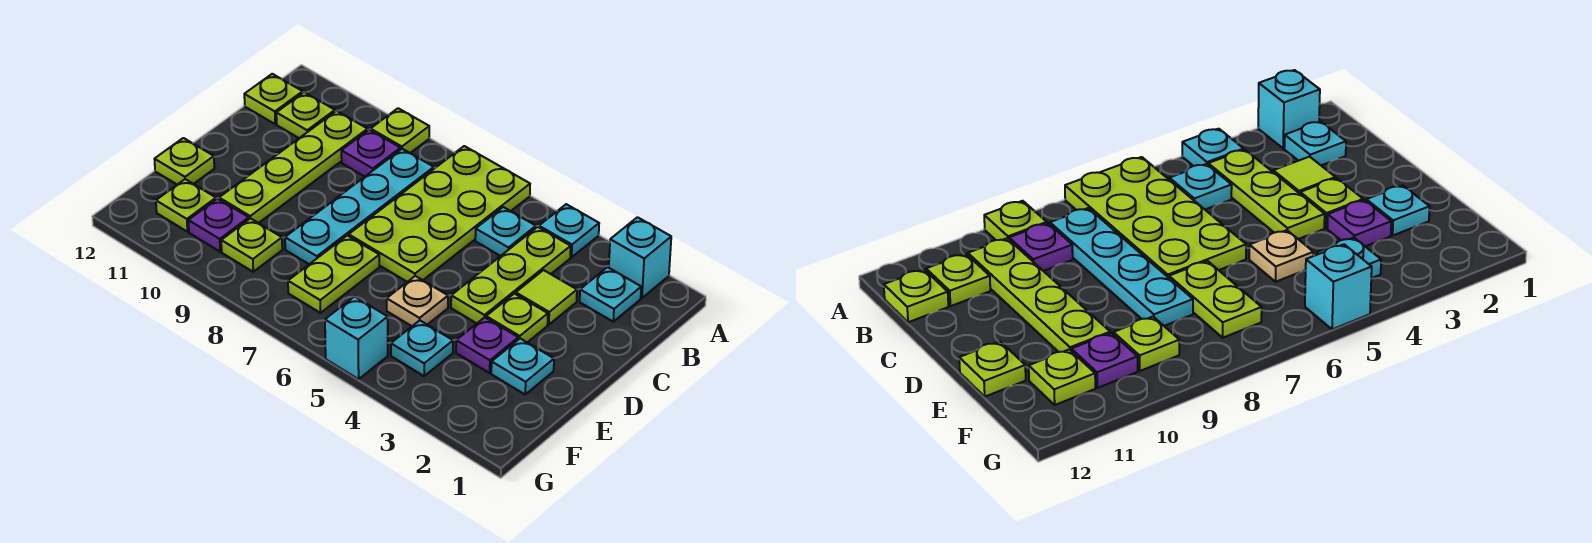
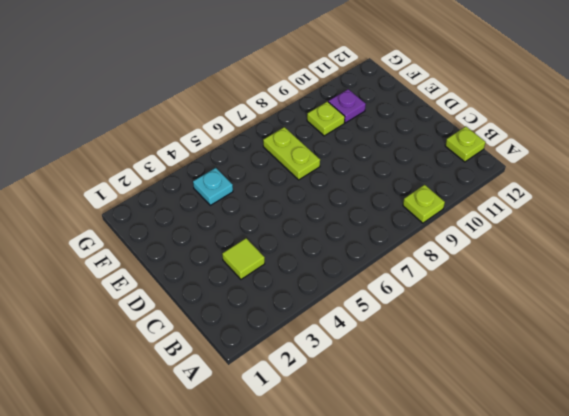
none -> cyan 1x1 brick [609,217,671,298]
none -> cyan 1x1 plate [539,204,599,257]
none -> lime 2x4 plate [349,146,530,282]

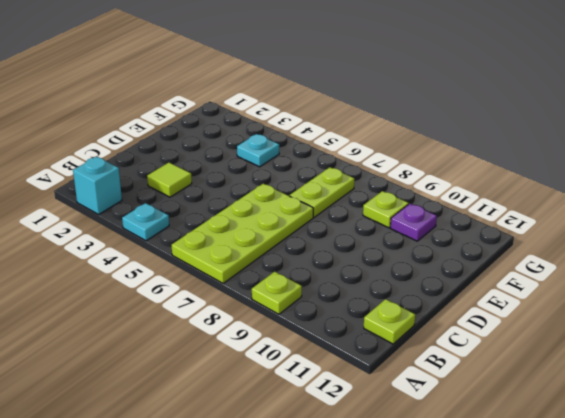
none -> cyan 1x1 plate [580,267,641,322]
none -> lime 1x3 plate [451,227,571,323]
none -> cyan 1x1 plate [475,207,536,256]

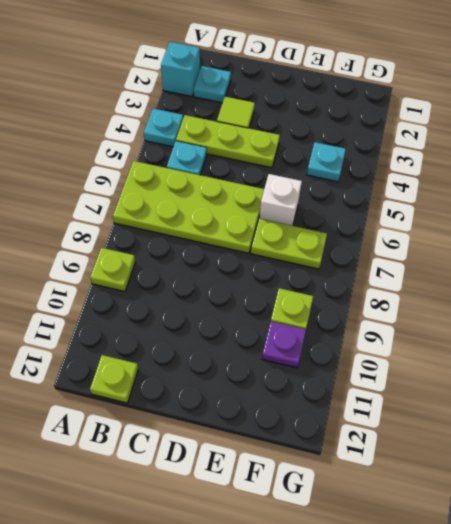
white 1x1 brick [259,174,302,226] -> none
none -> cyan 1x4 plate [285,149,434,264]
none -> purple 1x1 plate [341,130,401,177]
none -> lime 1x4 plate [219,111,368,223]

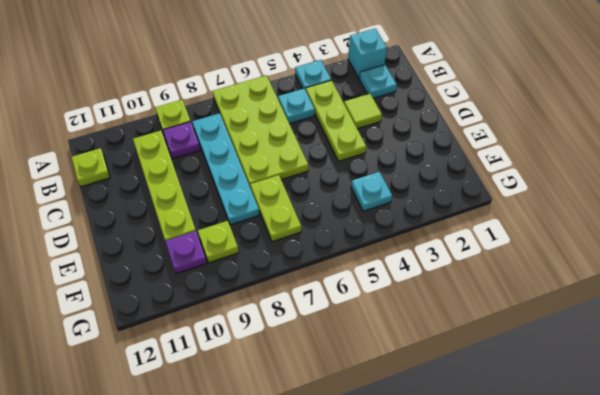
none -> lime 1x1 plate [276,92,335,138]
none -> lime 1x1 plate [486,294,548,342]
none -> cyan 1x1 plate [491,339,554,394]

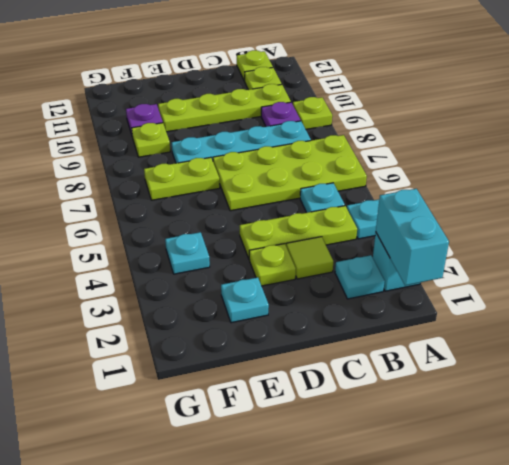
cyan 1x2 brick [376,189,449,285] -> none
none -> purple 1x1 plate [456,317,518,373]
none -> tan 1x1 plate [387,276,448,326]
none -> lime 1x1 plate [155,138,214,185]

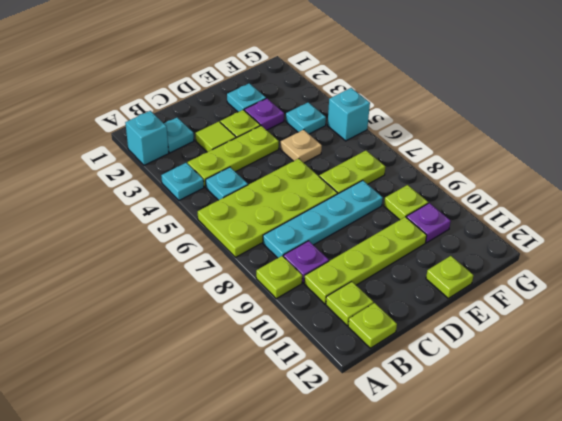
none -> lime 1x1 plate [156,179,216,232]

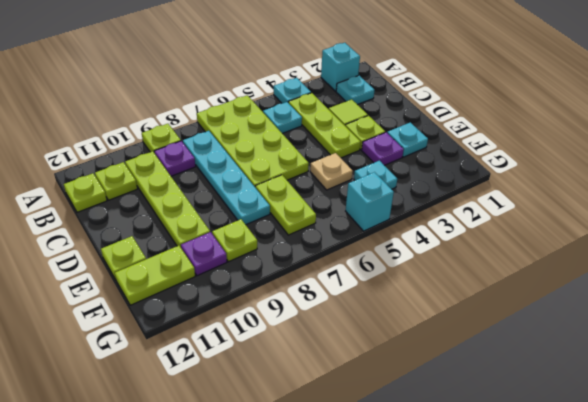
lime 1x2 plate [115,246,195,305] -> lime 1x1 plate [156,179,216,232]

